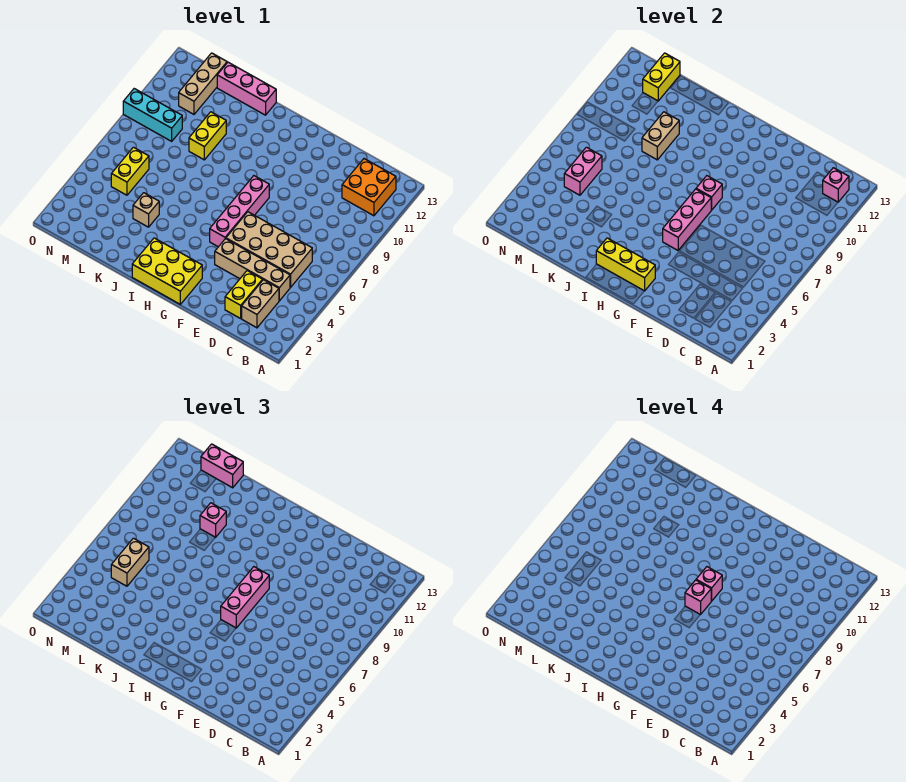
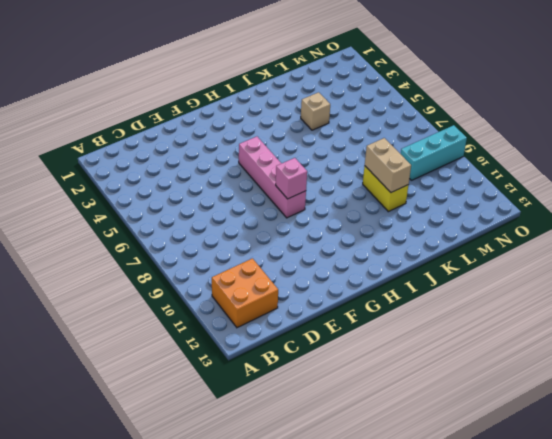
none -> tan 1x2 brick [242,280,279,328]
none -> tan 1x4 brick [215,239,290,301]
none -> tan 2x4 brick [226,212,312,287]

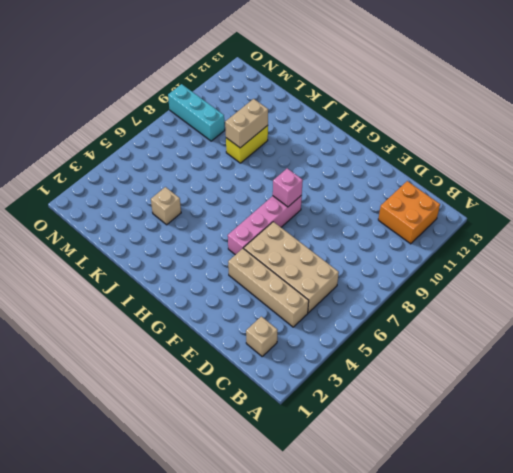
tan 1x1 brick [246,316,278,356] -> tan 1x2 brick [242,280,279,328]
none -> yellow 1x2 brick [225,271,263,318]
none -> yellow 2x3 brick [132,238,202,304]
none -> pink 1x3 brick [217,62,276,115]

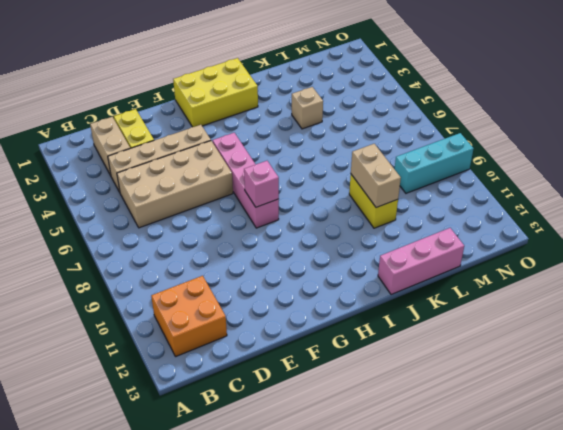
none -> yellow 1x2 brick [111,147,149,195]
none -> tan 1x3 brick [179,53,227,114]
none -> pink 1x1 brick [823,168,849,202]

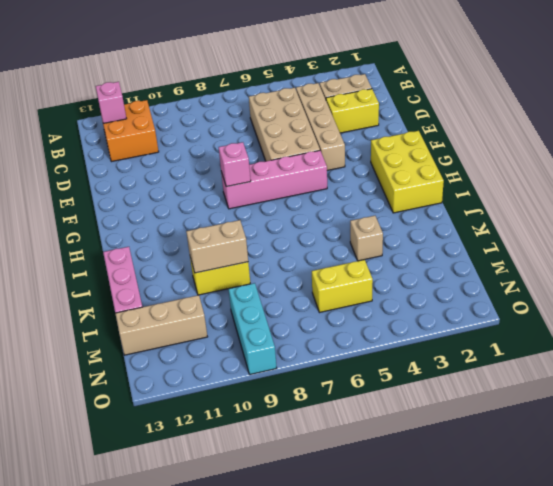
none -> yellow 1x3 brick [596,238,655,291]
none -> pink 1x3 brick [663,189,711,250]
none -> pink 1x2 brick [564,147,602,195]

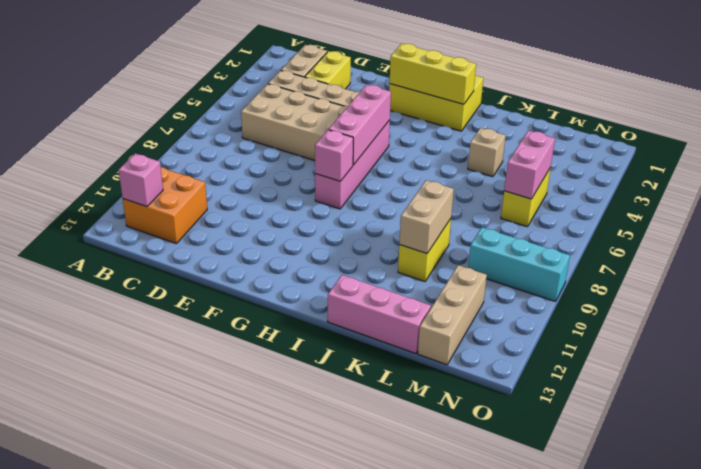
none -> yellow 1x2 brick [643,53,680,101]
none -> pink 1x3 brick [221,567,269,628]
none -> pink 1x1 brick [200,503,226,537]

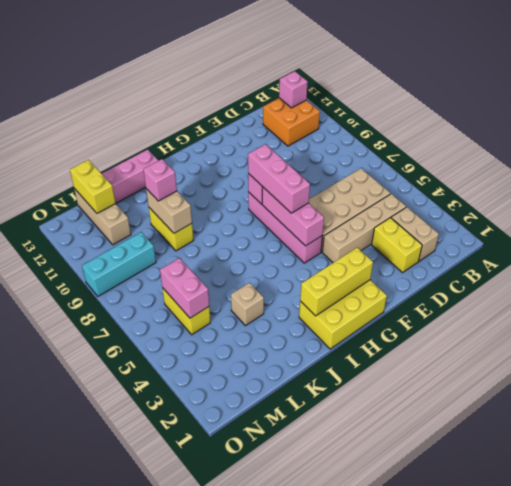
none -> pink 1x2 brick [201,444,243,488]
none -> tan 1x2 brick [111,538,149,586]
none -> pink 1x1 brick [685,580,711,615]

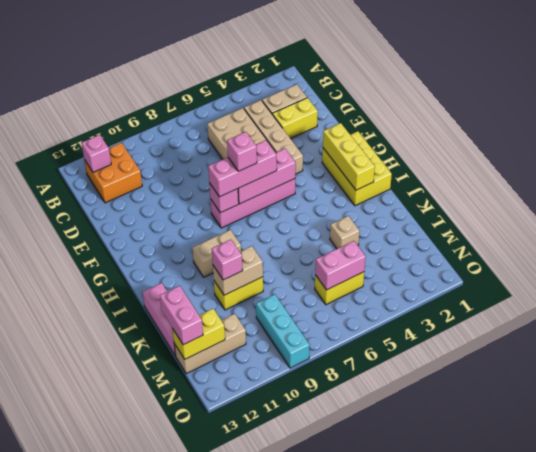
tan 1x2 brick [192,230,241,277] -> tan 1x2 brick moved to [111,538,149,586]
none -> pink 1x1 brick [696,567,722,601]

